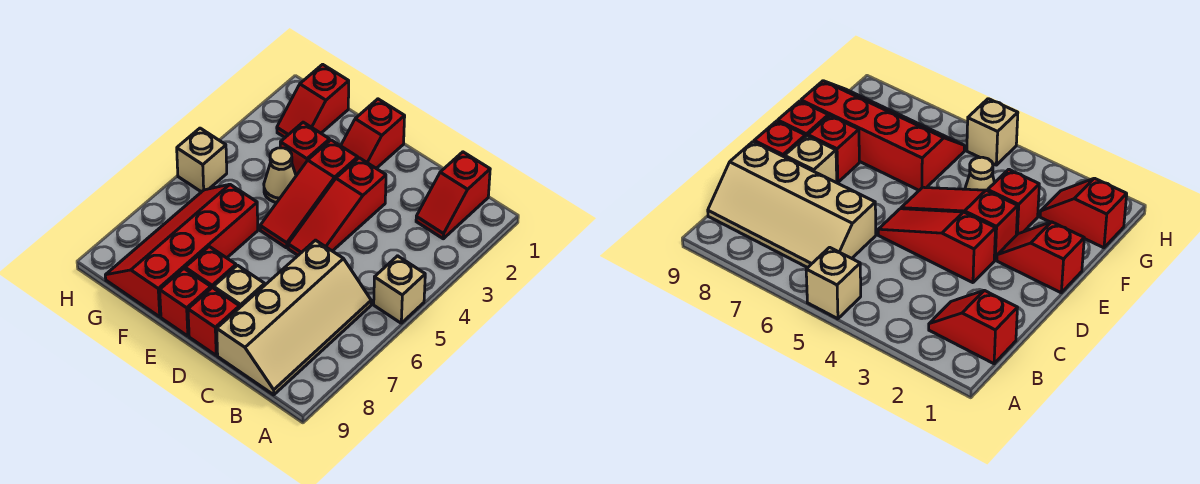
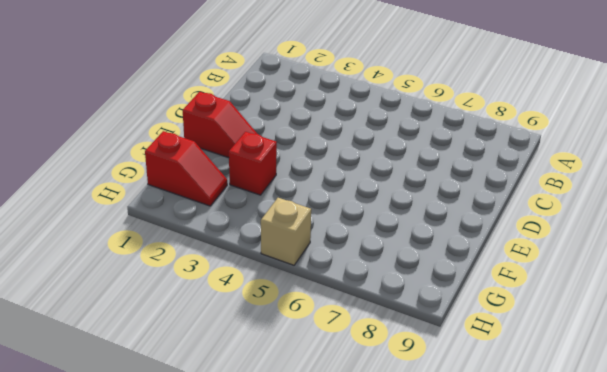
none -> tan 1x1 brick [374,256,425,323]
none -> red 1x2 slope [416,152,490,239]
none -> tan 2x4 slope [217,240,371,395]

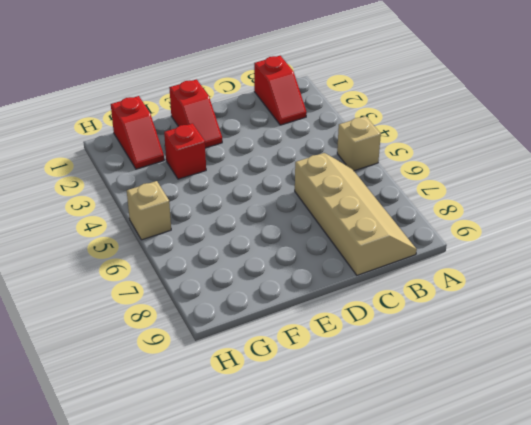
none -> red 1x3 slope [288,158,386,255]
none -> tan 1x1 brick [214,265,265,307]
none -> red 1x1 brick [188,288,240,355]

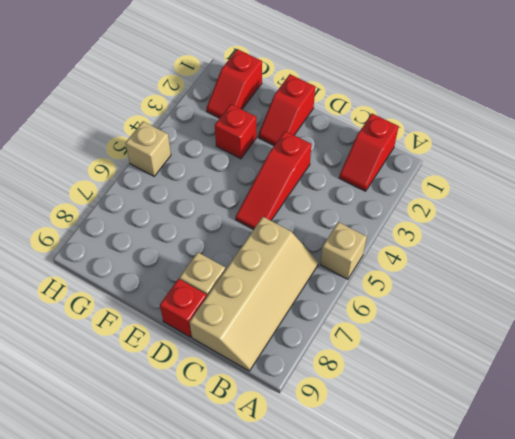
none -> red 1x3 slope [260,140,358,248]
none -> red 1x1 brick [185,247,236,288]
none -> red 1x1 brick [160,269,211,336]

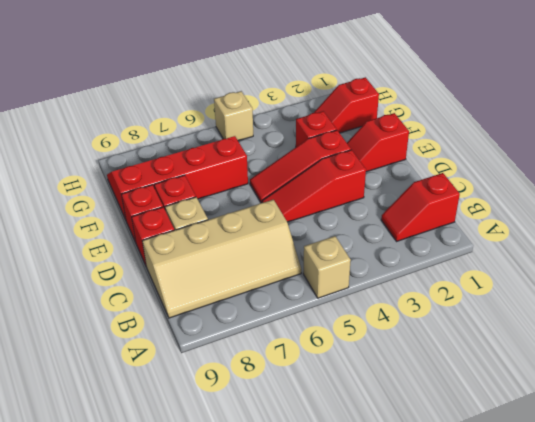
none -> tan 1x1 cone [264,148,296,202]

